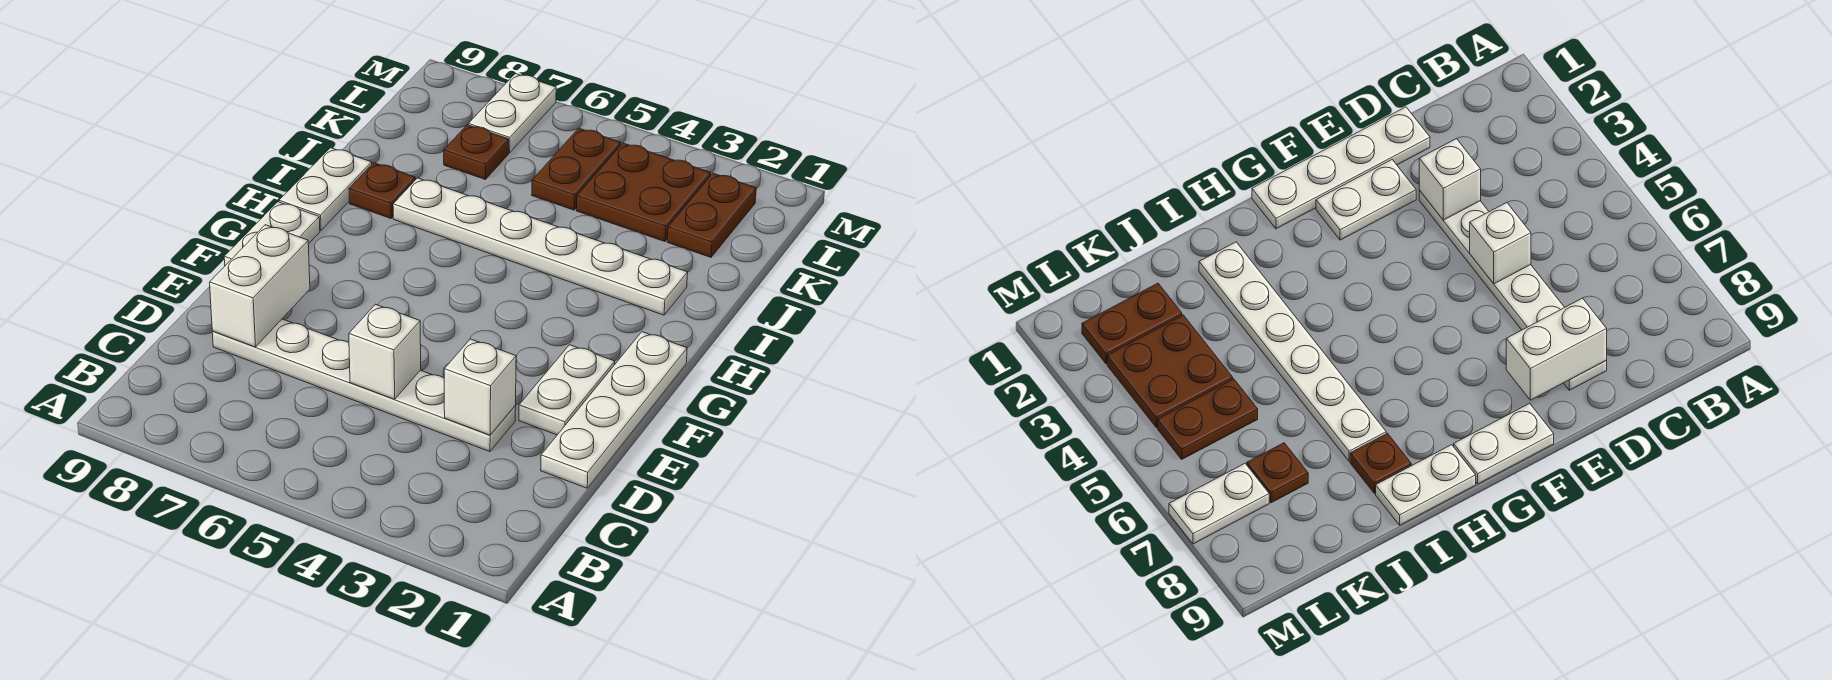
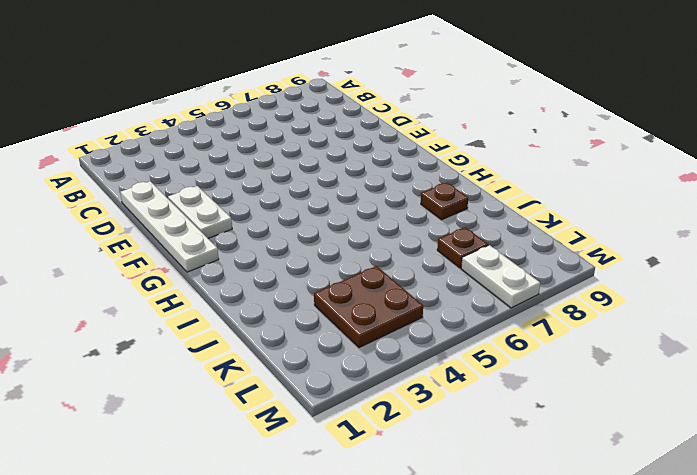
none -> white 1x6 plate [212,319,516,451]
none -> white 1x2 plate [224,202,320,265]
none -> white 1x2 plate [279,148,372,231]

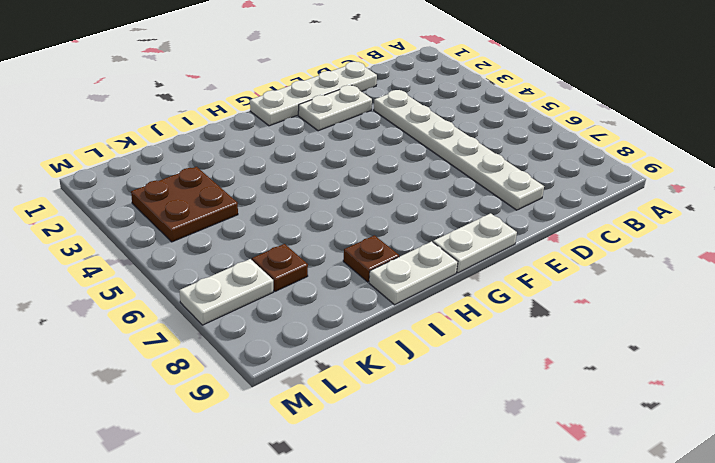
none -> white 1x6 plate [393,178,688,315]
none -> brown 1x2 plate [667,173,756,257]
none -> brown 1x2 plate [532,128,621,210]

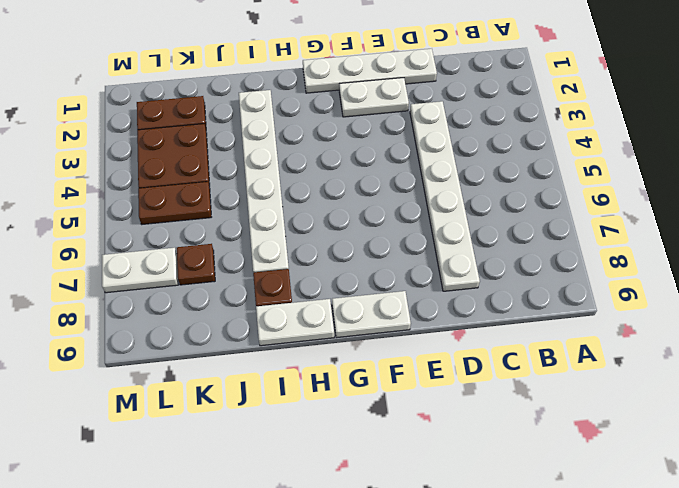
none -> white 1x1 brick [444,339,516,435]
none -> white 1x1 brick [349,304,421,399]
none -> white 1x2 brick [210,225,310,347]

